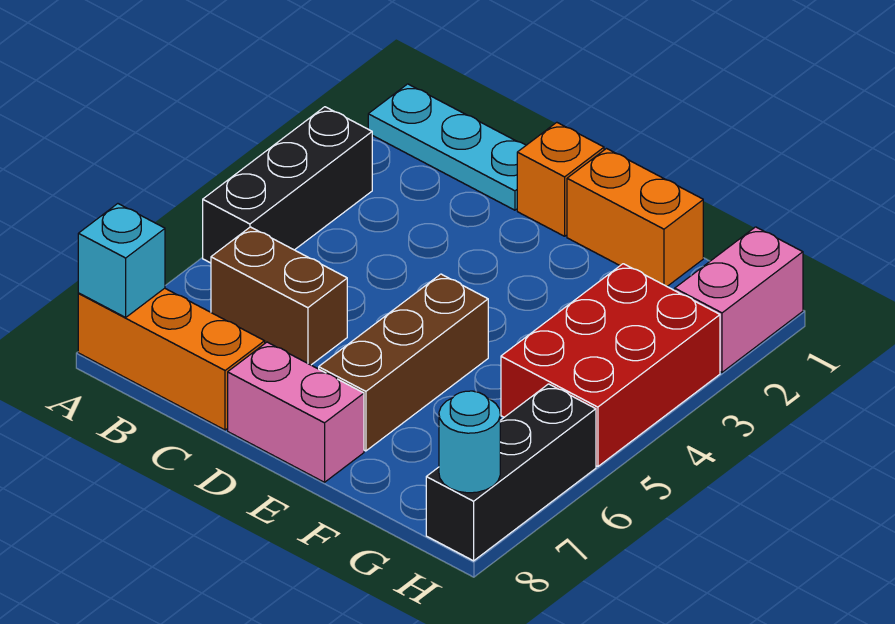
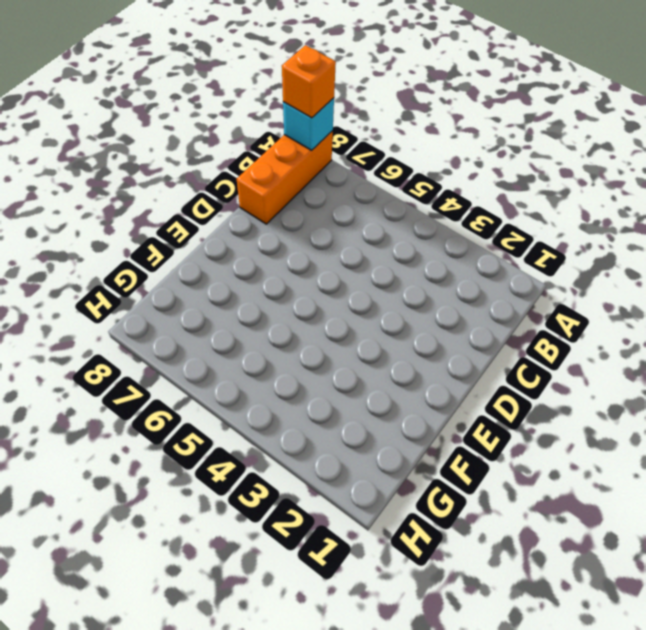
orange 1x1 brick [282,45,336,118] -> orange 1x1 brick moved to [517,122,604,236]
none -> cyan 1x3 plate [368,84,526,210]
none -> black 1x3 brick [203,107,372,263]
none -> brown 1x2 brick [211,227,347,365]

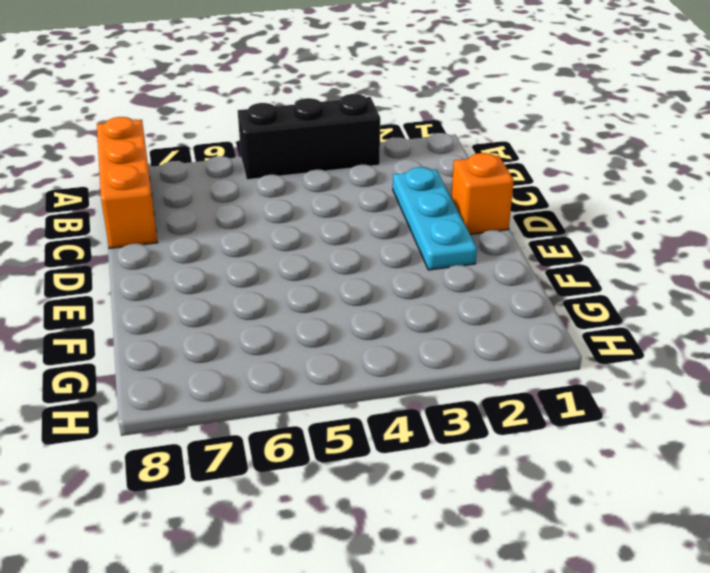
cyan 1x3 plate [393,167,477,270] -> cyan 1x3 plate moved to [368,84,526,210]
none -> brown 1x2 brick [211,227,347,365]
none -> pink 1x2 brick [228,342,364,482]
none -> orange 1x2 brick [567,149,703,286]

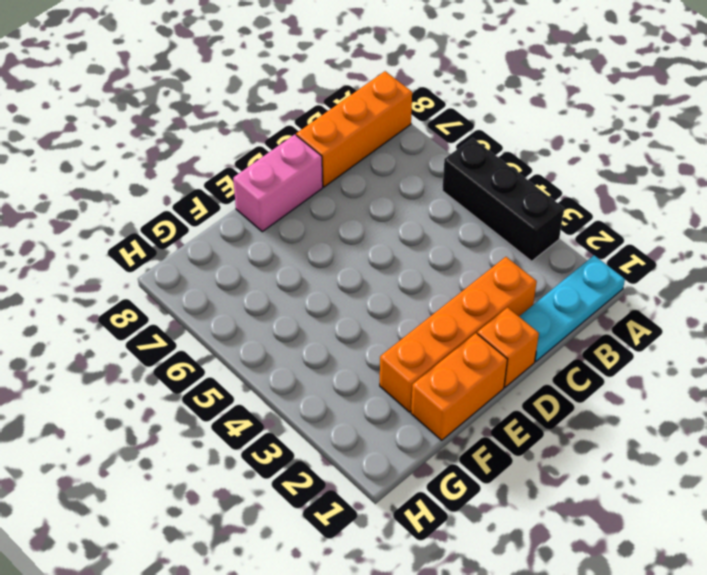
orange 1x4 brick [380,257,537,412] -> none
none -> brown 1x2 brick [211,227,347,365]
none -> brown 1x3 brick [319,274,488,451]
none -> red 2x3 brick [501,264,720,467]

